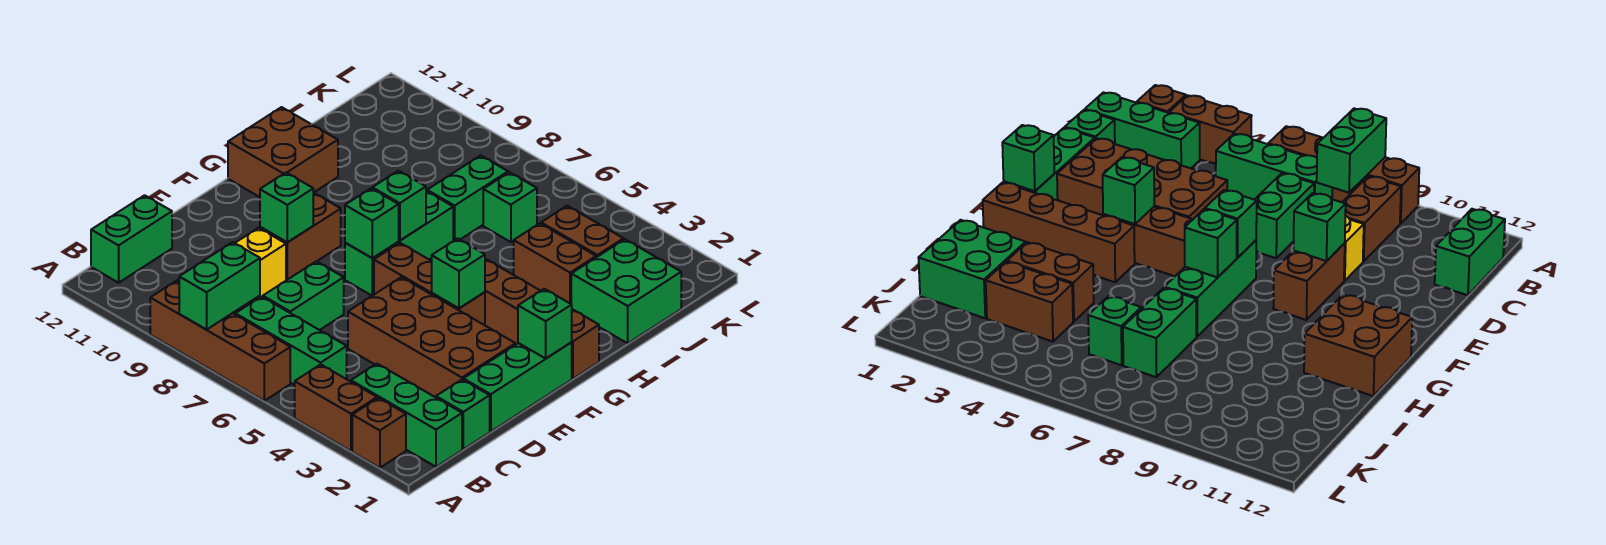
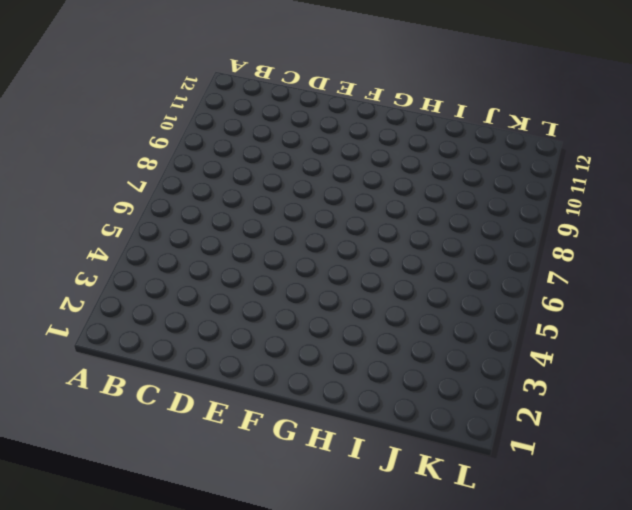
none -> brown 1x1 brick [352,398,406,468]
none -> brown 1x2 brick [295,365,377,451]
none -> brown 1x4 brick [150,281,290,401]

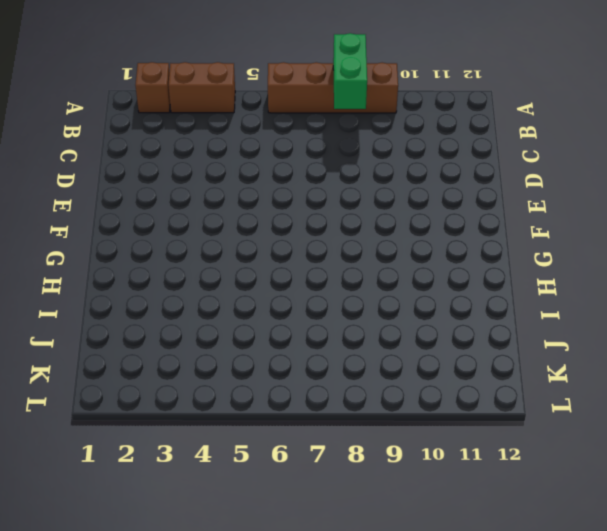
none -> green 1x3 brick [351,364,462,467]
none -> green 1x3 brick [235,297,347,385]
none -> brown 1x2 brick [1342,176,1401,261]

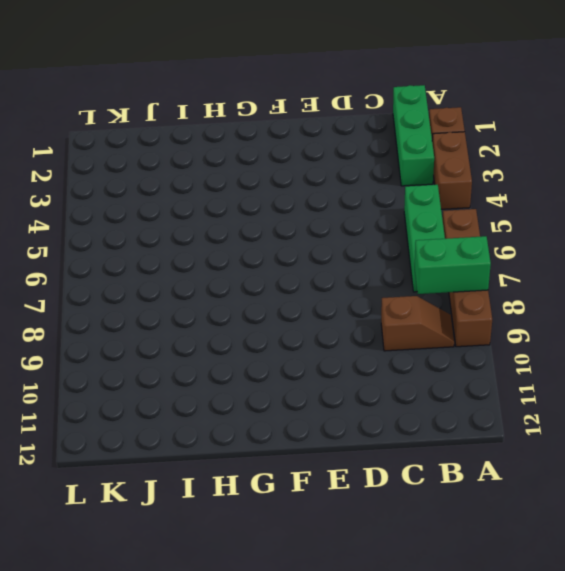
brown 1x2 slope [381,296,454,351] -> brown 1x2 brick [1342,176,1401,261]
none -> green 1x2 brick [91,195,172,283]
none -> green 1x1 brick [436,380,490,449]
none -> green 1x2 brick [263,261,344,330]

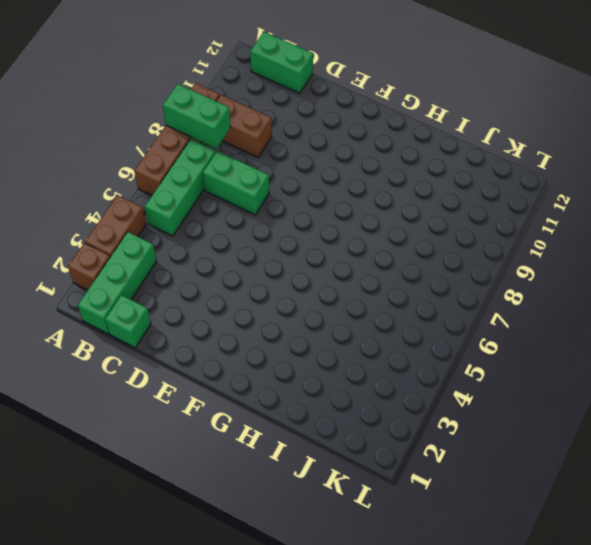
none -> green 1x3 brick [463,343,572,432]
none -> brown 2x4 brick [348,277,515,397]
none -> yellow 1x1 brick [235,228,286,298]

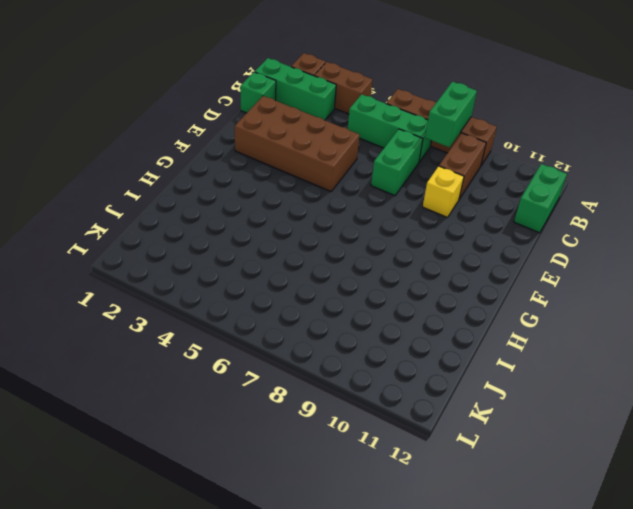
none -> green 1x3 brick [463,343,572,432]
none -> brown 1x2 brick [260,193,341,280]
none -> brown 1x3 brick [374,243,485,325]

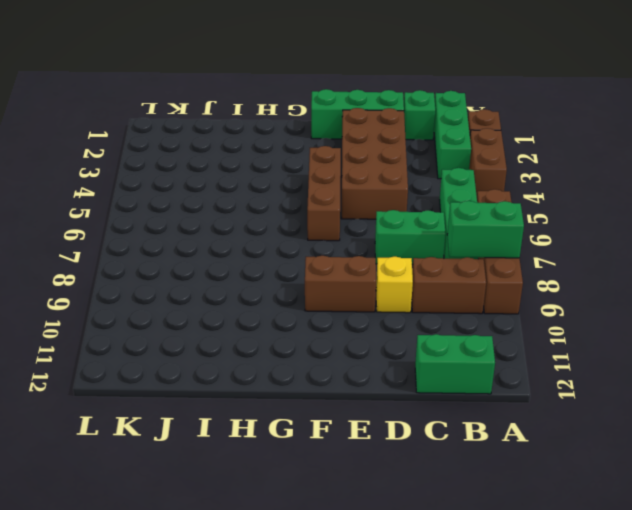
none -> green 1x3 brick [345,191,453,296]
none -> brown 1x4 brick [485,259,599,379]
none -> brown 2x2 brick [228,107,338,197]

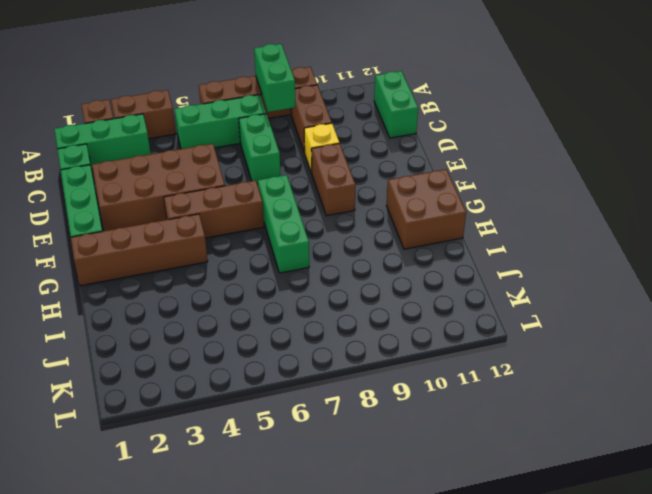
none -> green 2x2 brick [571,239,681,343]
none -> brown 1x2 brick [514,223,596,304]
none -> green 1x2 brick [427,156,508,241]

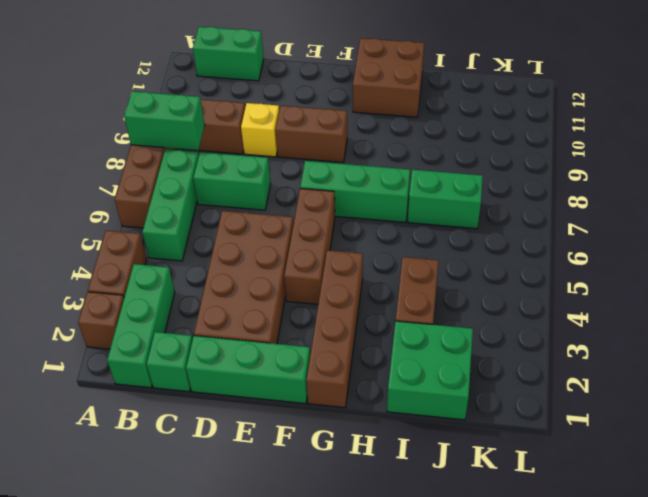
none -> brown 1x2 brick [541,206,624,257]
none -> green 1x1 brick [483,172,537,242]
none -> green 1x1 brick [260,173,313,242]

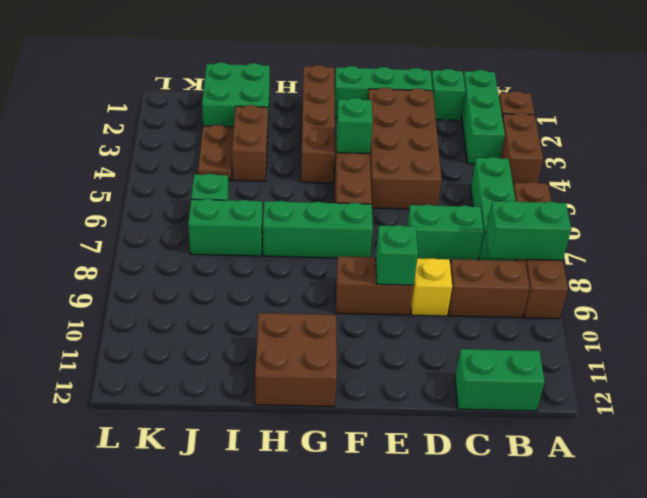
brown 1x2 plate [198,125,234,180] -> brown 1x2 brick [541,206,624,257]
none -> green 1x1 brick [518,289,572,358]
none -> green 1x1 brick [345,188,399,258]
none -> green 1x1 brick [372,171,426,240]

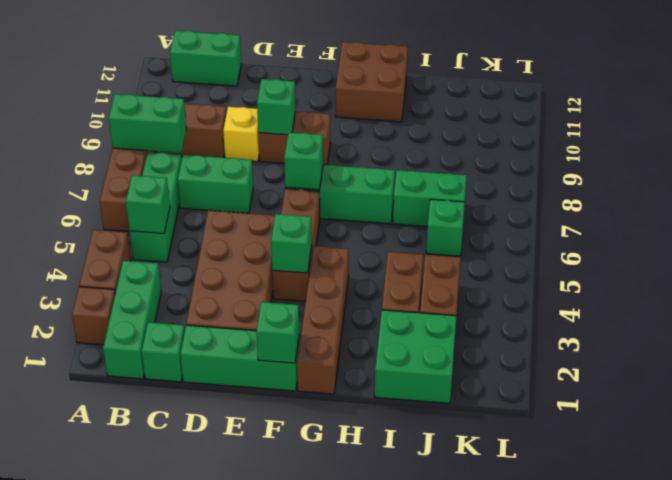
green 1x1 brick [126,175,170,233] -> green 1x1 brick moved to [372,171,426,240]

